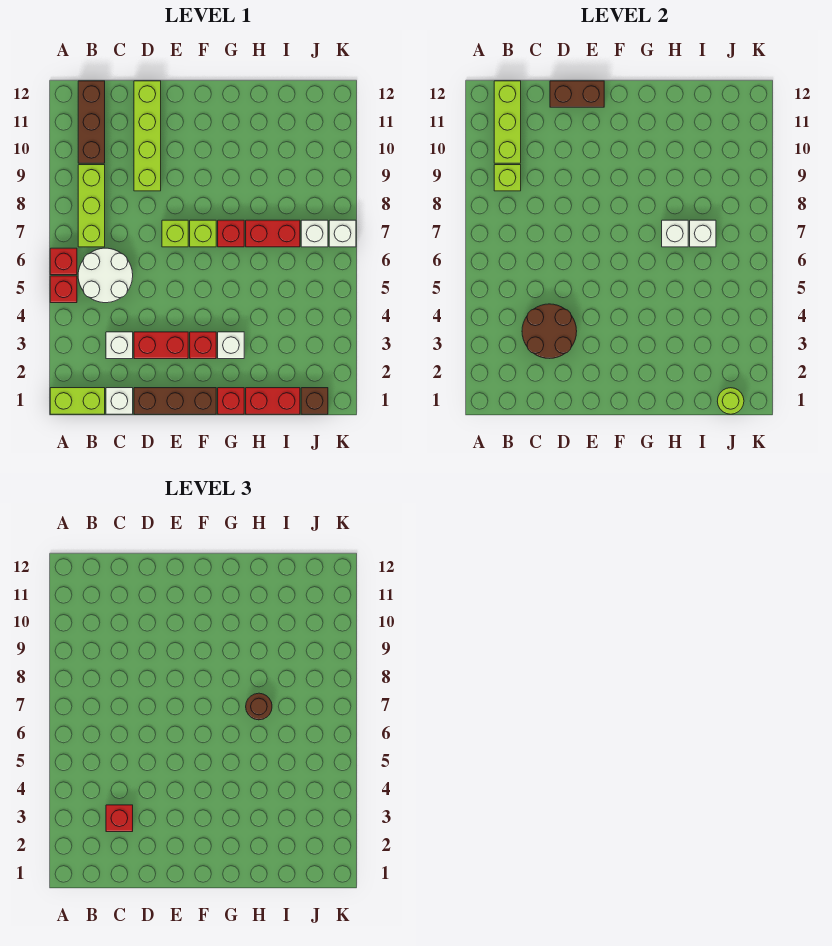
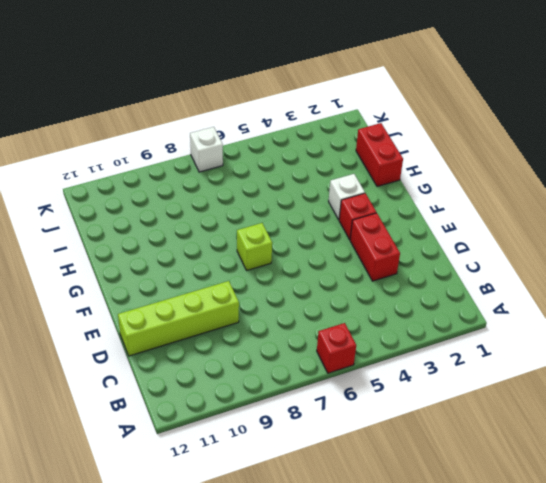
none -> lime 1x2 brick [50,388,105,414]
none -> red 1x1 brick [50,276,77,303]
none -> white 2x2 round brick [78,248,133,303]
none -> lime 1x3 brick [78,165,105,247]

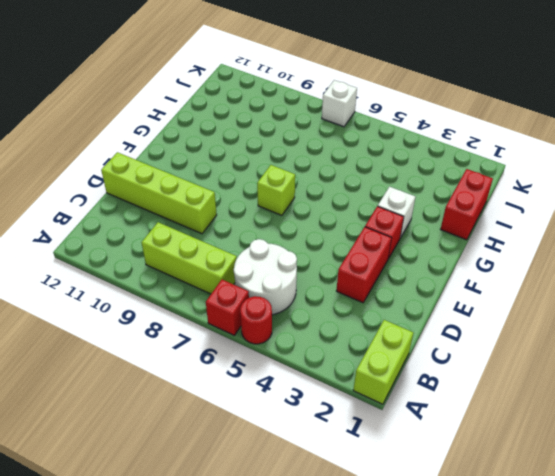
red 1x1 round brick [240,296,272,344] -> red 1x1 brick [50,276,77,303]
none -> brown 1x3 brick [78,81,105,163]
none -> white 1x1 brick [106,388,133,414]
none -> white 1x1 brick [106,332,133,359]
none -> brown 1x3 brick [134,388,216,414]

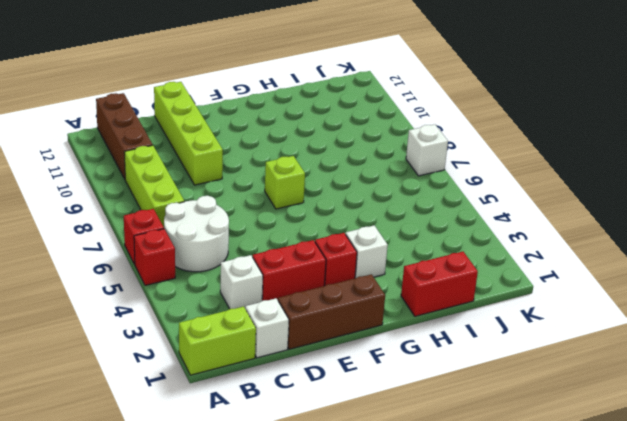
none -> lime 1x1 brick [162,220,188,247]
none -> red 1x1 brick [218,388,244,414]
none -> red 1x1 brick [218,220,244,247]
none -> red 1x2 brick [246,220,300,247]

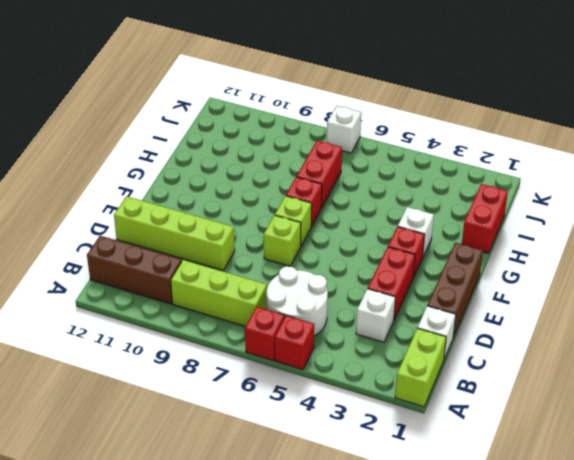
none -> red 1x1 brick [218,388,244,414]
none -> brown 1x1 brick [301,388,328,414]
none -> white 1x1 brick [301,220,328,247]
none -> lime 1x1 brick [494,165,521,191]

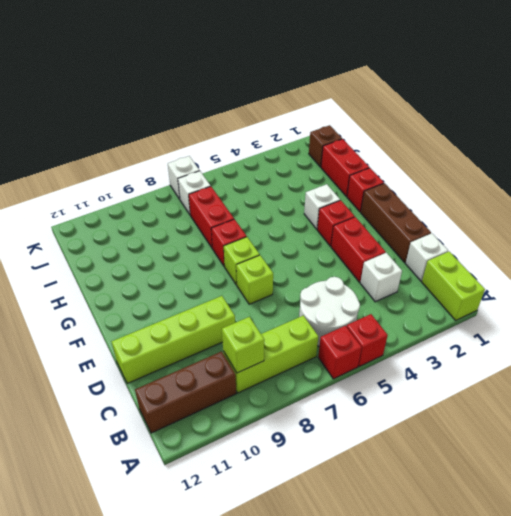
none -> lime 1x3 brick [494,81,521,163]
none -> brown 2x2 round brick [522,304,577,358]
none -> brown 1x2 brick [550,81,604,107]
none -> white 1x1 brick [662,220,688,247]

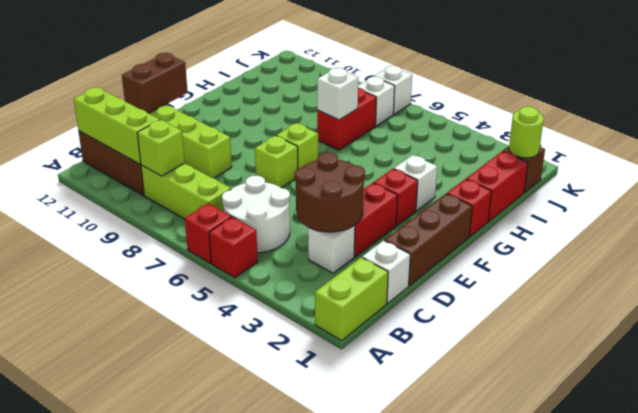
none -> red 1x1 brick [218,220,244,247]
none -> white 1x1 brick [690,220,716,247]
none -> red 1x1 brick [106,805,133,832]
none -> brown 1x1 round brick [246,693,272,720]

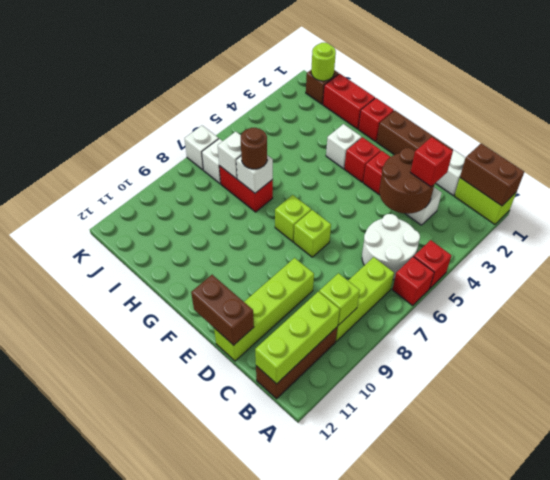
brown 1x2 brick [460,144,524,206] -> none
none -> red 1x1 brick [218,220,244,247]

